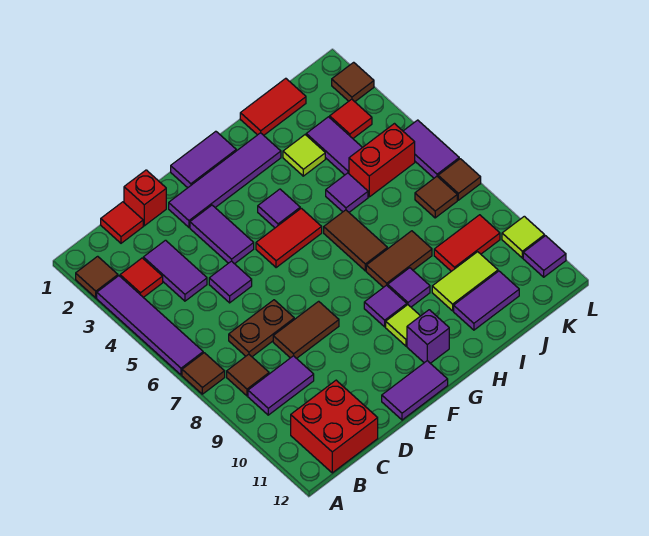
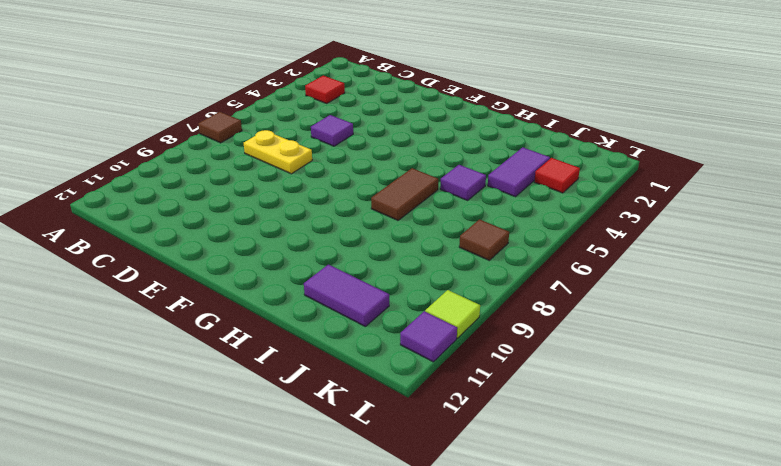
yellow 1x2 plate [244,130,312,174] -> brown 1x2 plate [229,300,294,357]
none -> brown 1x1 tile [76,256,118,298]
none -> purple 1x4 tile [97,276,203,375]
none -> brown 1x1 tile [227,354,269,396]
none -> purple 1x2 tile [248,356,314,415]

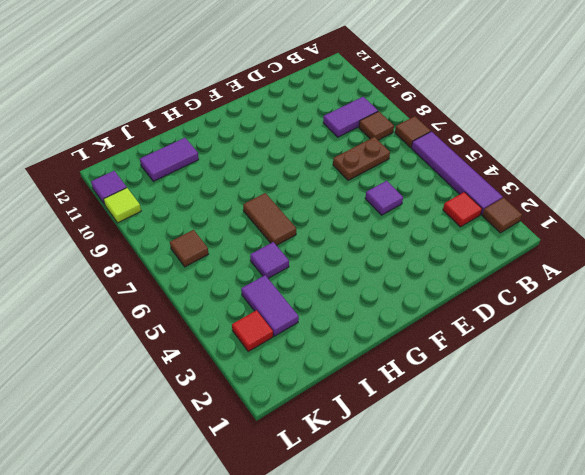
none -> red 2x2 brick [291,380,378,473]
none -> red 1x1 tile [101,202,143,243]
none -> purple 1x2 tile [143,240,207,301]
none -> red 1x1 brick [124,170,166,226]

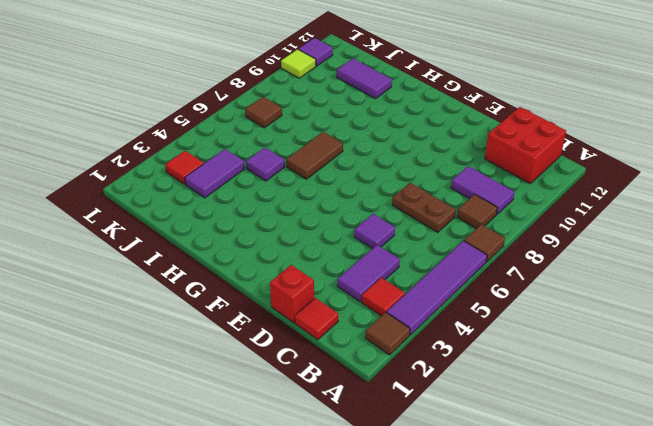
none -> brown 1x2 tile [273,301,339,358]
none -> purple 1x4 tile [169,133,281,227]
none -> purple 1x2 tile [190,205,254,264]
none -> purple 1x2 tile [382,361,448,420]

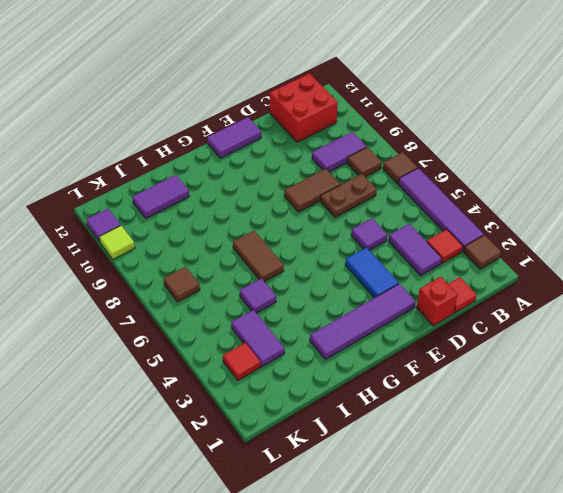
blue 1x2 tile [345,247,399,298] -> purple 1x2 tile [190,205,254,264]
none -> purple 1x2 tile [171,131,236,188]
none -> red 1x2 tile [256,208,322,268]
none -> purple 1x1 tile [258,189,300,228]
none -> purple 1x1 tile [364,285,407,327]

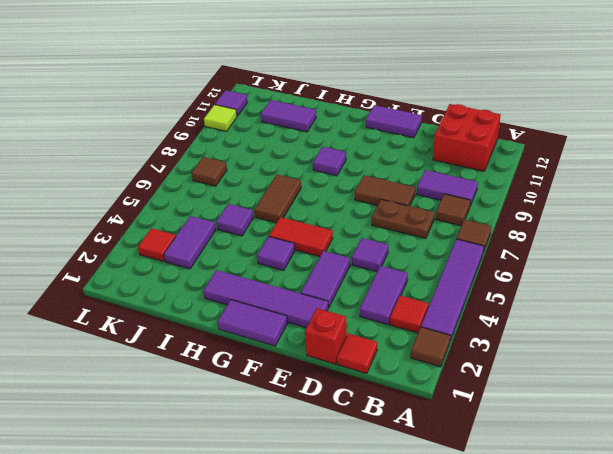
none -> lime 1x1 tile [386,305,420,346]
none -> purple 1x1 brick [407,310,449,363]
none -> brown 1x2 tile [366,231,432,287]
none -> purple 1x1 tile [388,268,430,307]

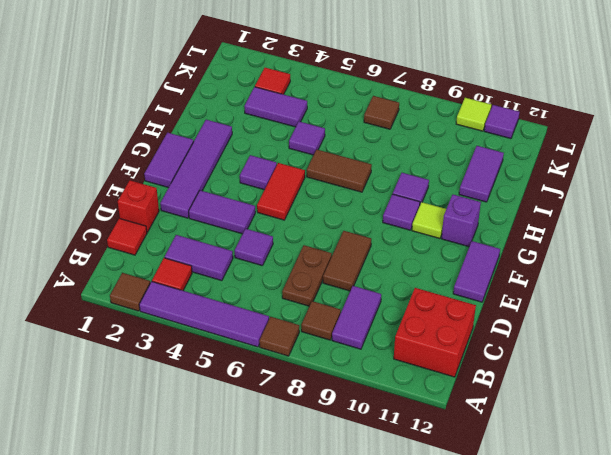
none -> brown 1x2 tile [366,231,432,287]
none -> red 1x2 tile [240,78,306,135]
none -> lime 1x1 tile [283,135,325,176]
none -> lime 1x2 tile [432,252,498,311]

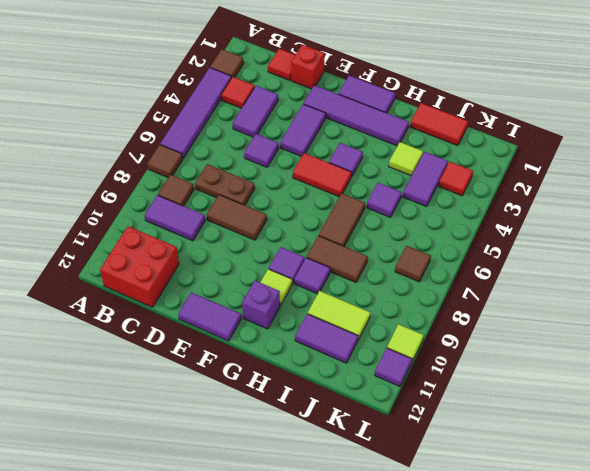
none -> red 1x2 brick [349,124,415,197]
none -> red 1x2 tile [434,215,500,271]
none -> brown 1x1 tile [332,62,374,102]
none -> purple 1x2 tile [403,120,459,178]

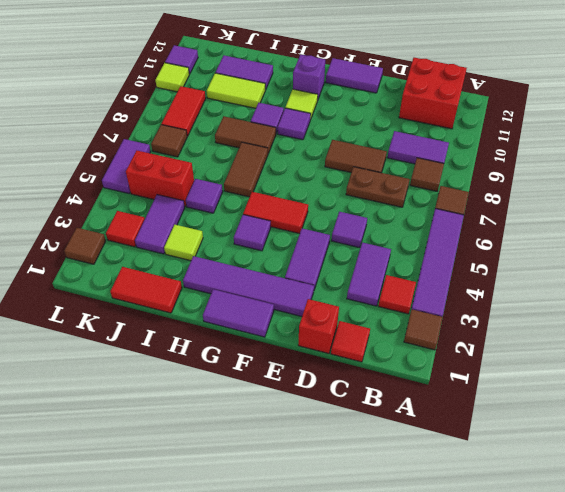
red 1x2 tile [162,86,206,137] -> red 1x2 tile turned to [434,215,500,271]
none -> brown 1x1 tile [438,159,481,200]

